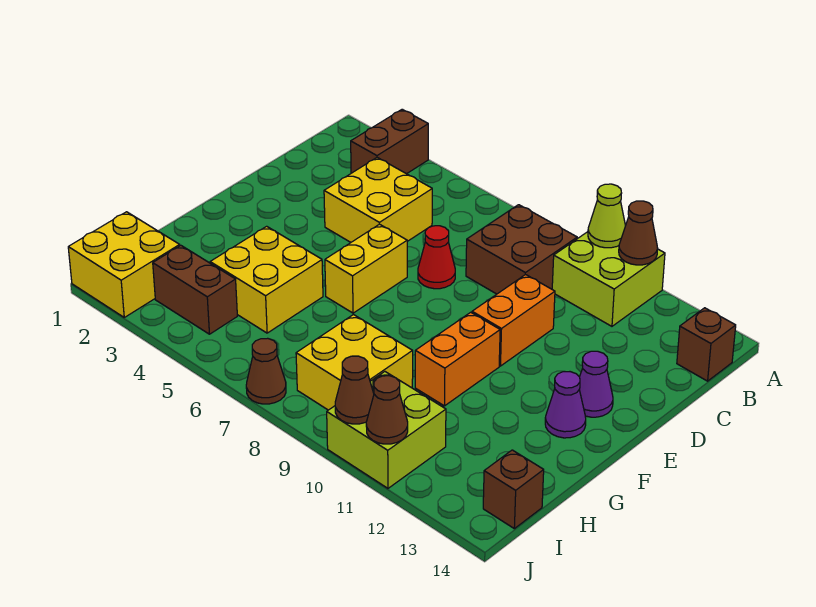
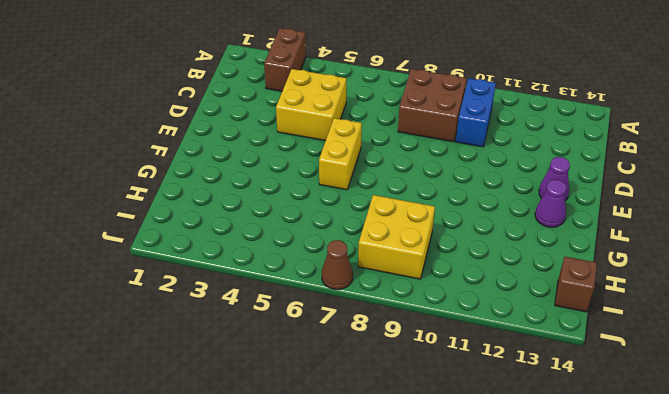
blue 1x2 brick [456,78,496,147] -> lime 2x2 brick [552,232,665,326]
none -> brown 1x1 brick [677,308,736,381]
none -> red 1x1 cone [418,226,455,289]
none -> orange 1x2 brick [472,275,555,366]

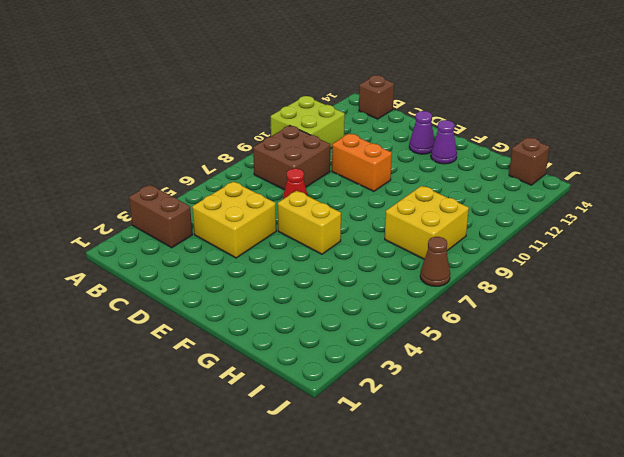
none -> orange 1x2 brick [415,312,500,406]
none -> yellow 2x2 brick [210,226,323,333]
none -> yellow 2x2 brick [68,212,180,317]

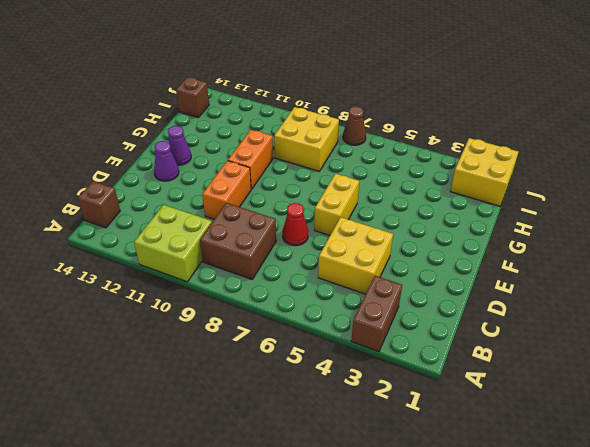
none -> yellow 2x2 brick [210,226,323,333]
none -> brown 1x2 brick [153,246,237,334]
none -> lime 2x2 brick [327,372,446,488]

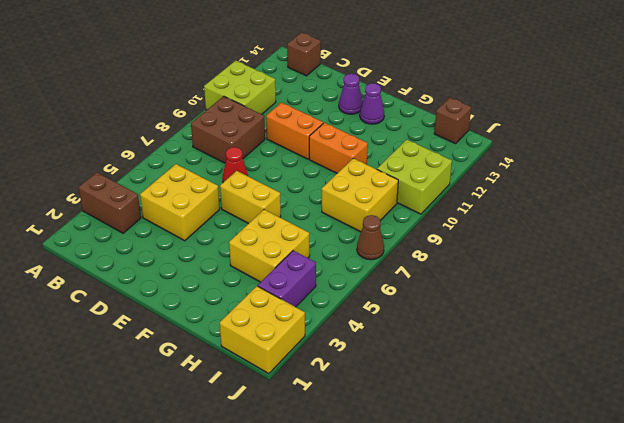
purple 1x2 brick [258,251,316,307] -> brown 1x2 brick [153,246,237,334]
none -> lime 1x1 cone [588,184,626,248]
none -> brown 1x1 cone [619,201,658,265]
none -> brown 1x1 cone [335,356,374,424]

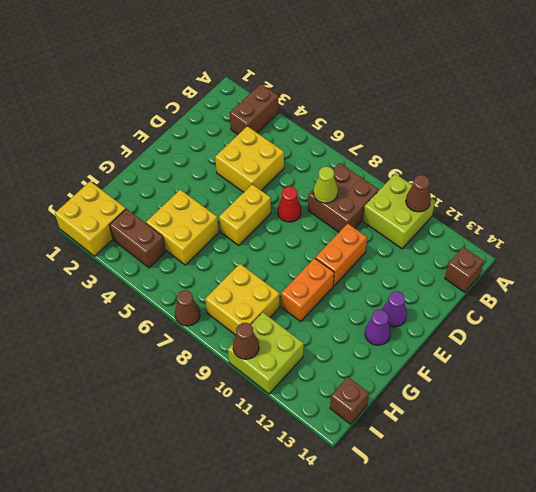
lime 1x1 cone [313,167,338,203] -> lime 1x1 cone moved to [588,184,626,248]
none -> brown 1x1 cone [366,376,408,444]

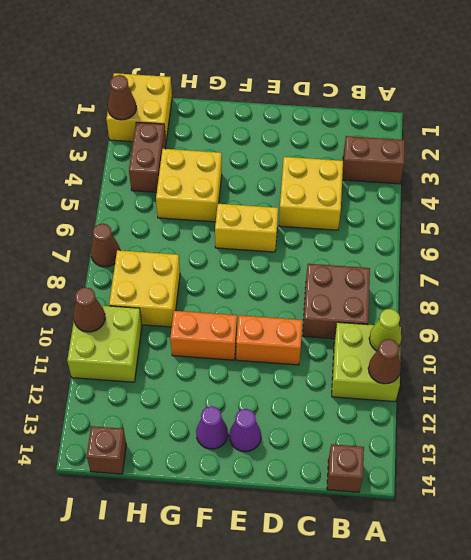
brown 1x1 cone [108,75,136,120] -> brown 1x1 cone moved to [366,376,408,444]
none -> red 1x1 cone [418,226,455,289]

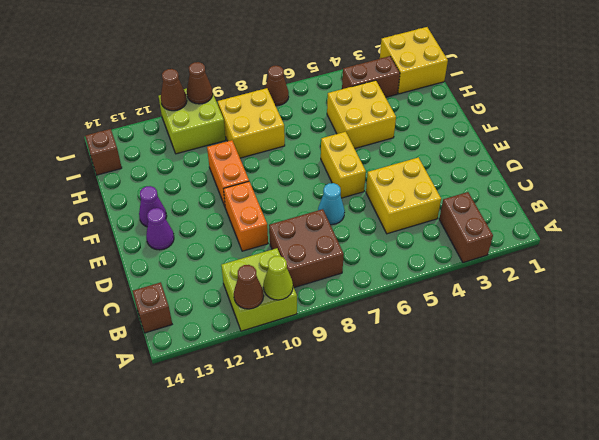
cyan 1x1 cone [318,183,345,225] -> red 1x1 cone [418,226,455,289]

